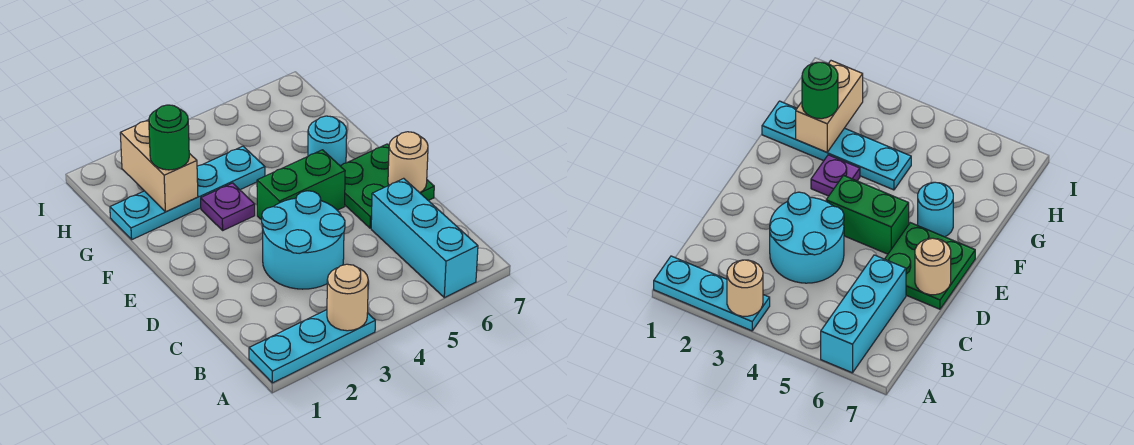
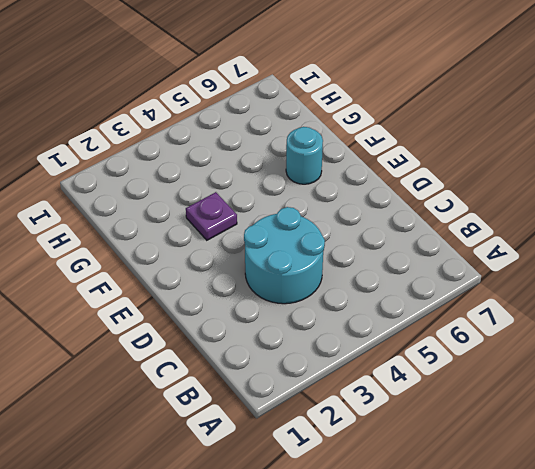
none -> cyan 1x3 plate [249,310,375,383]
none -> cyan 1x3 brick [371,178,478,298]
none -> green 2x2 plate [341,144,434,228]

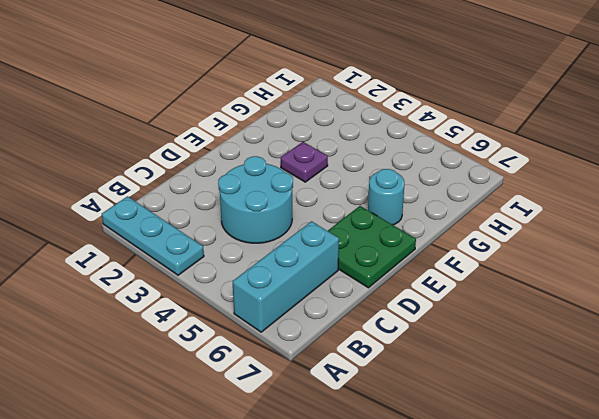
none -> green 1x2 brick [257,150,345,220]
none -> cyan 1x4 plate [110,146,265,239]
none -> tan 1x1 round brick [327,264,368,331]

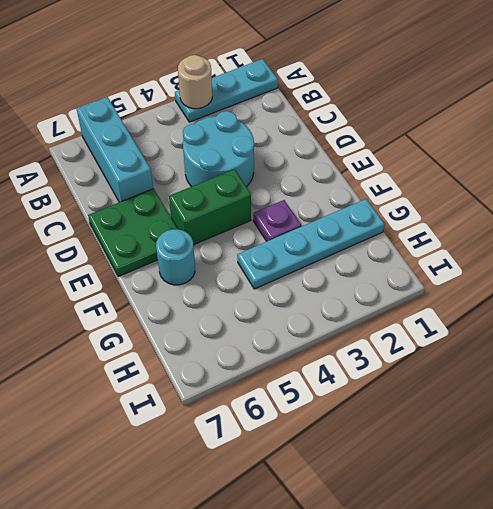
none -> tan 1x1 round brick [388,132,428,193]
none -> tan 1x2 brick [120,120,198,212]
none -> green 1x1 round brick [149,105,189,170]

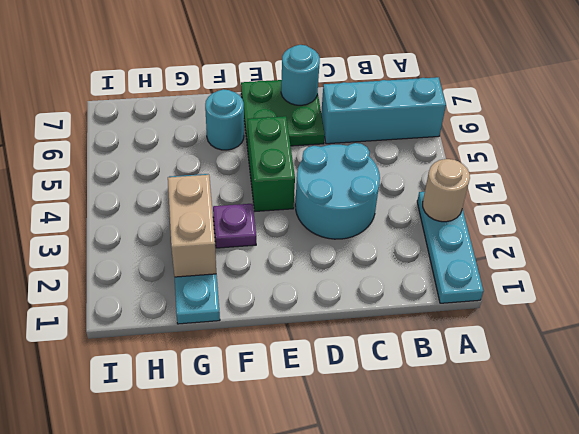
cyan 1x1 round brick [281,45,320,105] -> tan 1x1 round brick [388,132,428,193]
tan 1x2 brick [168,175,216,277] -> tan 1x2 brick turned to [120,120,198,212]
none -> green 1x1 round brick [149,105,189,170]

